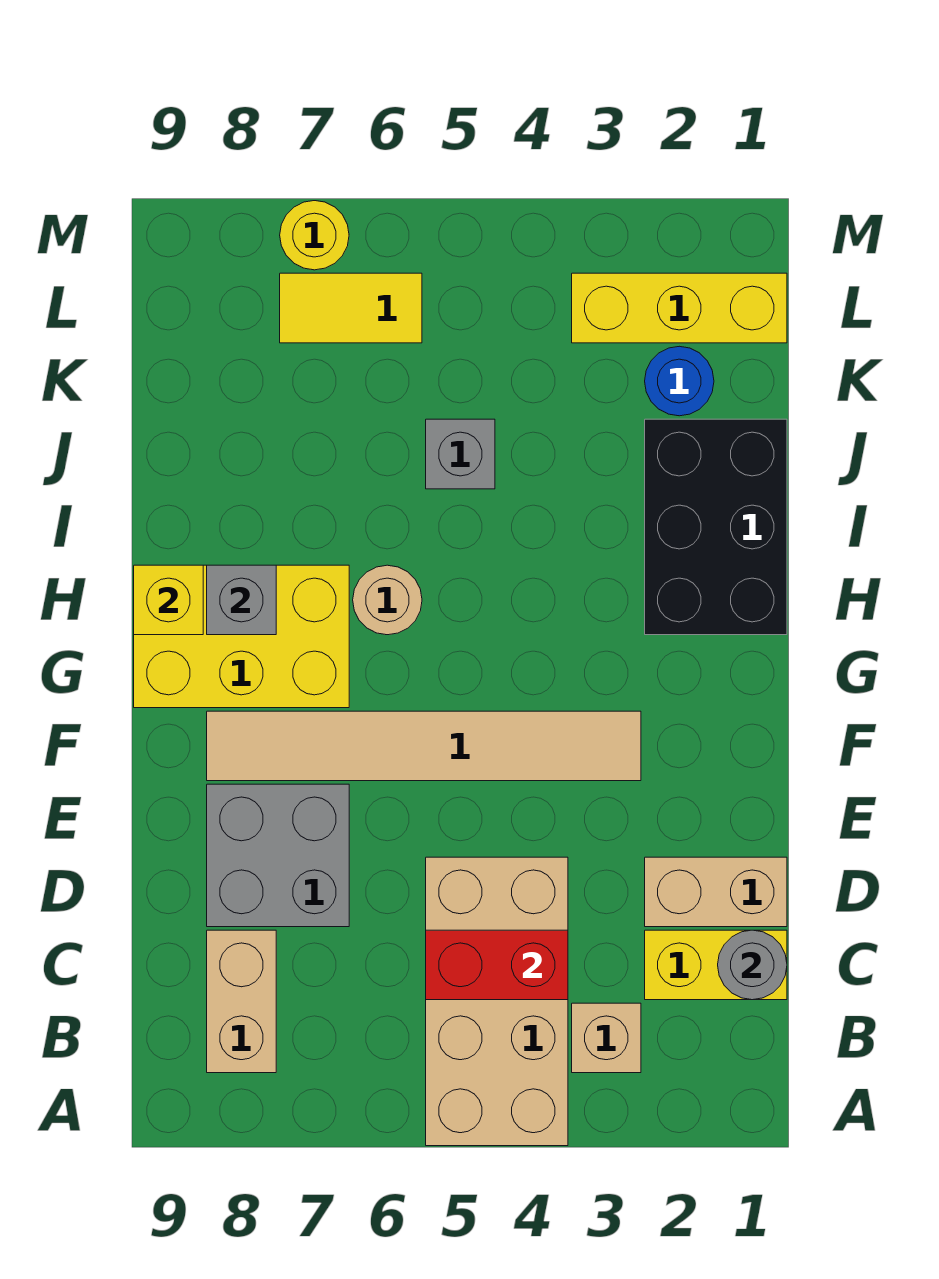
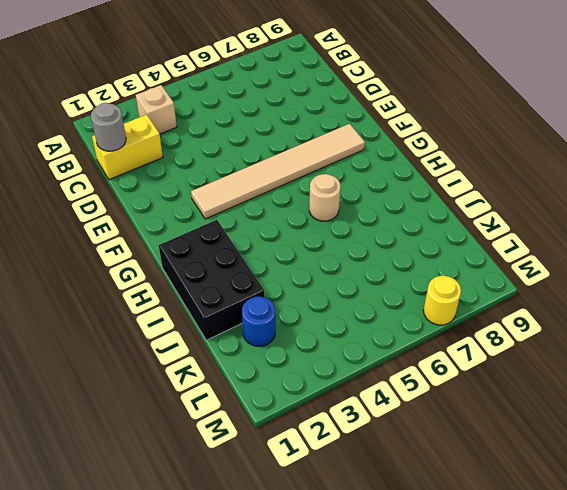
none -> tan 2x4 brick [426,857,568,1146]
none -> tan 1x2 brick [207,930,276,1073]
none -> tan 1x2 brick [645,857,787,927]

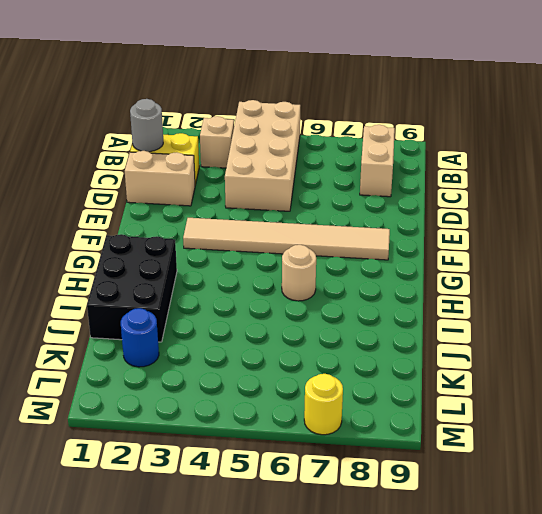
none -> grey 2x2 brick [207,784,349,927]
none -> yellow 2x3 brick [134,565,349,708]
none -> grey 1x1 brick [426,419,495,489]

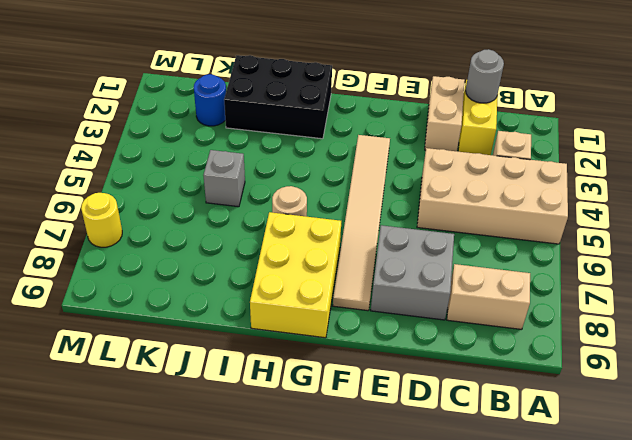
none -> yellow 1x3 brick [572,273,787,343]
none -> yellow 1x2 tile [280,273,422,343]
none -> red 1x2 brick [426,930,568,1000]

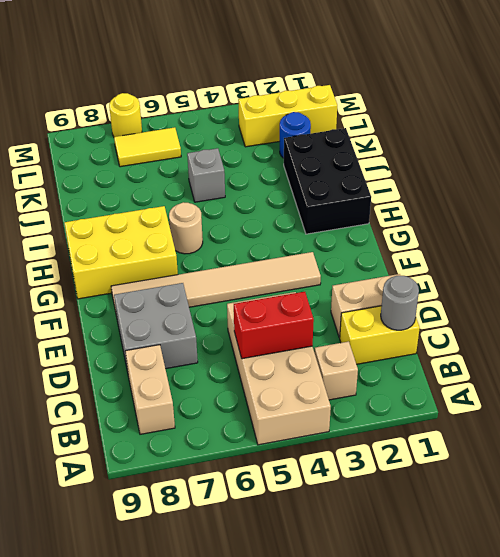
none -> grey 1x1 brick [207,565,276,635]
none -> yellow 1x1 brick [134,565,203,635]

